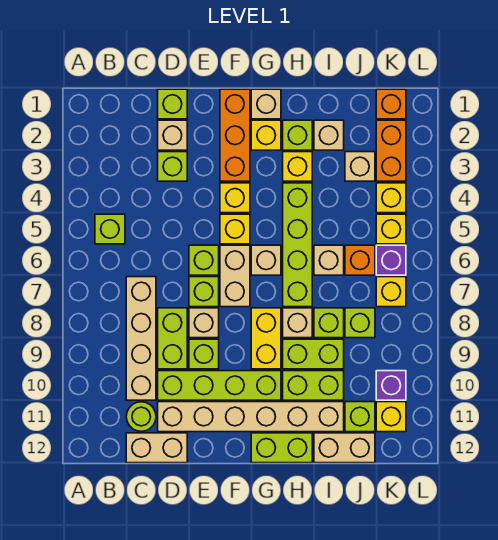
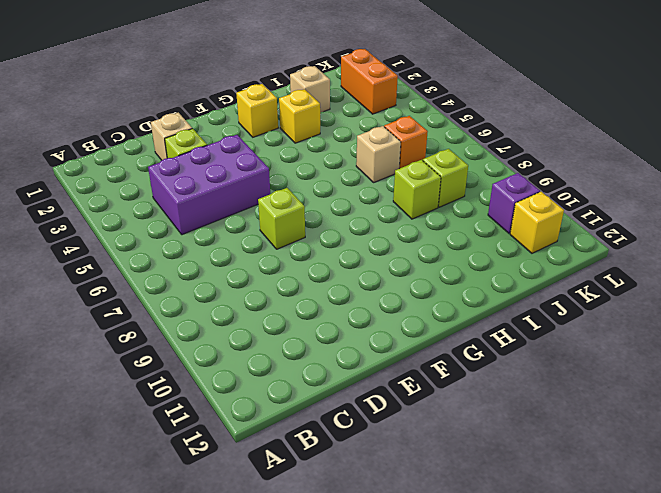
purple 2x3 brick [148,135,270,235] -> none
none -> lime 1x1 brick [95,214,125,244]
none -> tan 1x4 brick [126,277,156,400]
none -> lime 1x1 round brick [126,402,156,431]
none -> tan 1x2 brick [126,433,187,463]

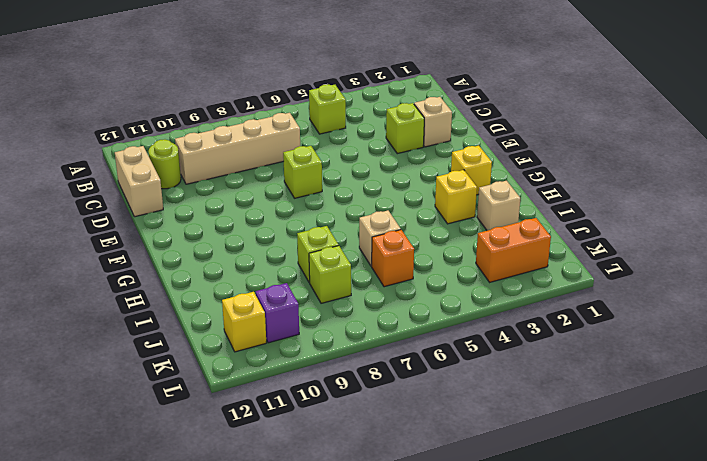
none -> lime 1x1 brick [158,89,187,119]
none -> lime 1x2 brick [158,308,187,369]
none -> lime 1x4 brick [158,371,281,400]
none -> tan 1x6 brick [158,402,344,432]

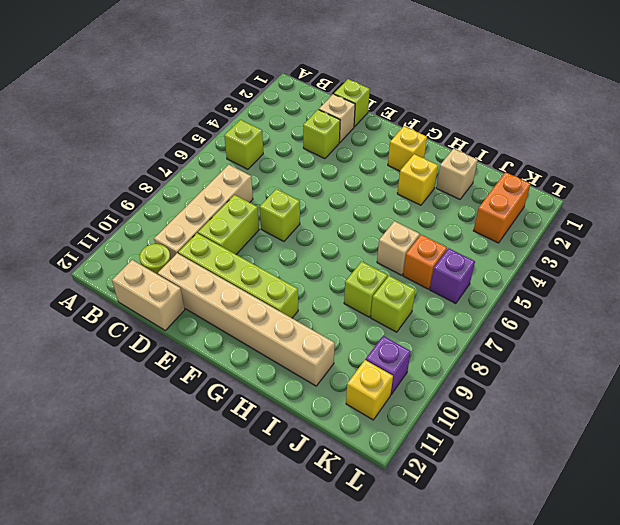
none -> lime 1x1 brick [189,245,219,275]
none -> tan 1x1 brick [189,308,219,338]
none -> lime 1x1 brick [189,339,219,369]
none -> orange 1x3 brick [220,89,250,181]

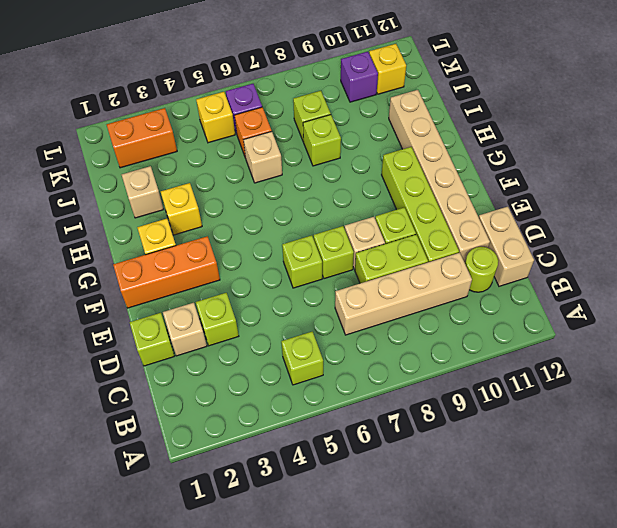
none -> yellow 1x1 brick [220,183,250,213]
none -> yellow 1x1 brick [220,214,250,244]
none -> tan 1x2 brick [220,245,250,307]
none -> tan 1x1 brick [251,89,281,119]

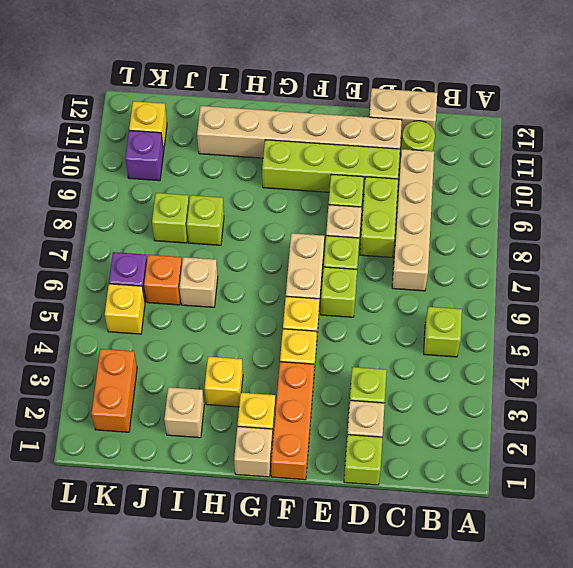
none -> tan 1x1 brick [251,245,281,275]
none -> yellow 1x2 brick [251,308,281,369]
none -> lime 1x2 brick [251,433,312,463]
none -> lime 1x1 brick [283,120,312,150]

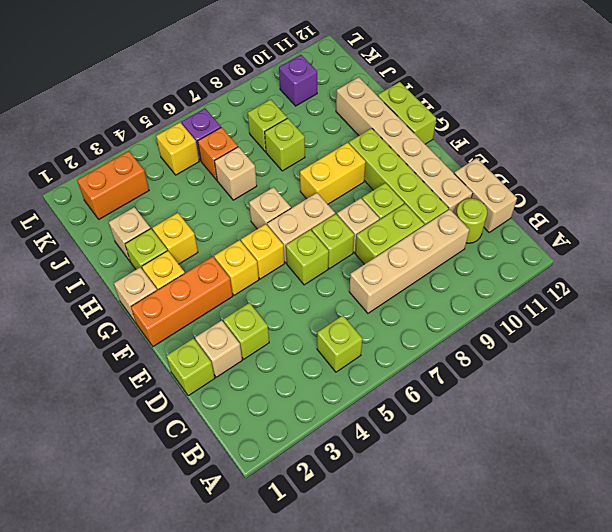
none -> lime 1x4 brick [283,183,312,307]
none -> tan 1x1 brick [283,308,312,338]
none -> lime 1x2 brick [283,339,344,369]
none -> lime 1x2 brick [283,371,344,400]

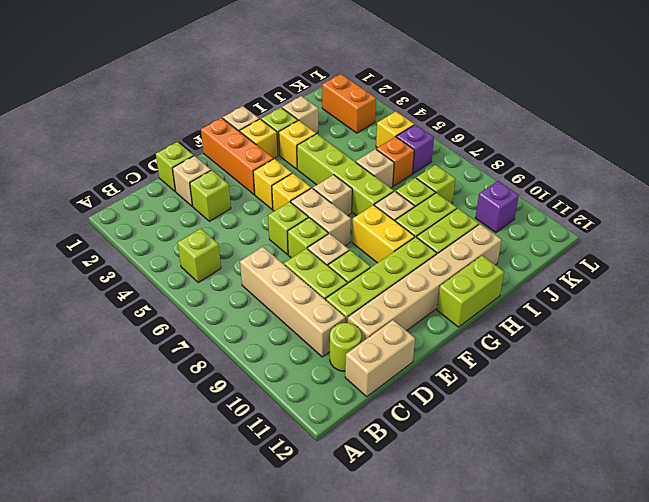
none -> tan 1x2 brick [314,433,375,463]
none -> tan 1x1 brick [345,152,375,181]
none -> lime 1x1 brick [345,402,375,432]
none -> orange 1x1 brick [376,89,406,119]

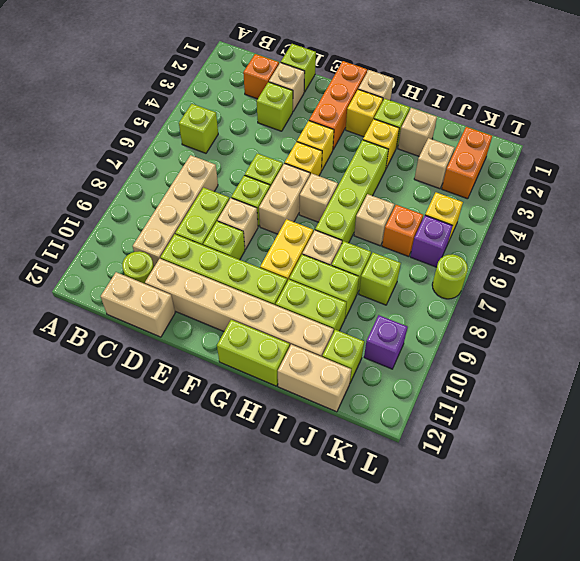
orange 1x1 brick [243,54,279,99] -> orange 1x1 brick moved to [376,89,406,119]
lime 1x1 round brick [432,254,468,299] -> none
none -> yellow 1x1 brick [376,183,406,213]
none -> yellow 1x1 brick [376,277,406,307]
none -> yellow 1x1 brick [376,402,406,432]

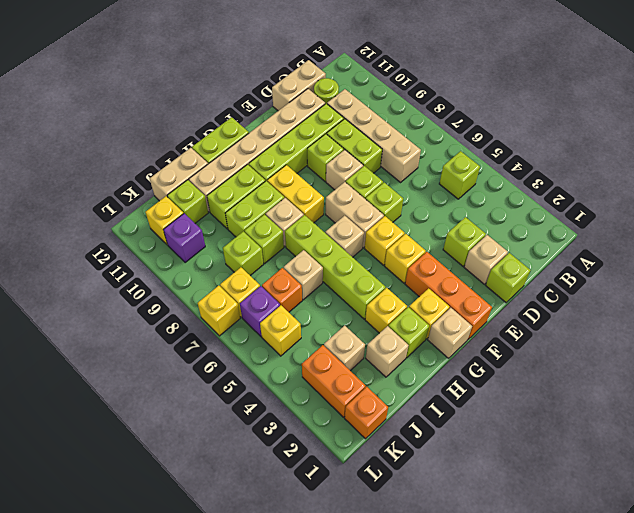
yellow 1x1 brick [198,286,240,336] -> yellow 1x1 brick moved to [376,183,406,213]

